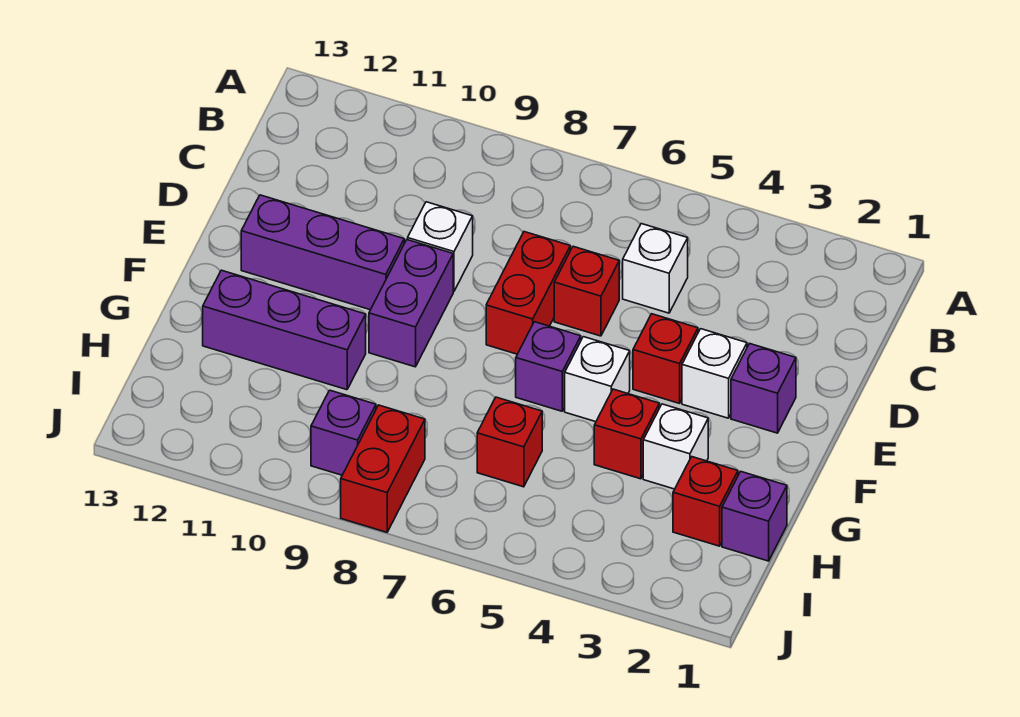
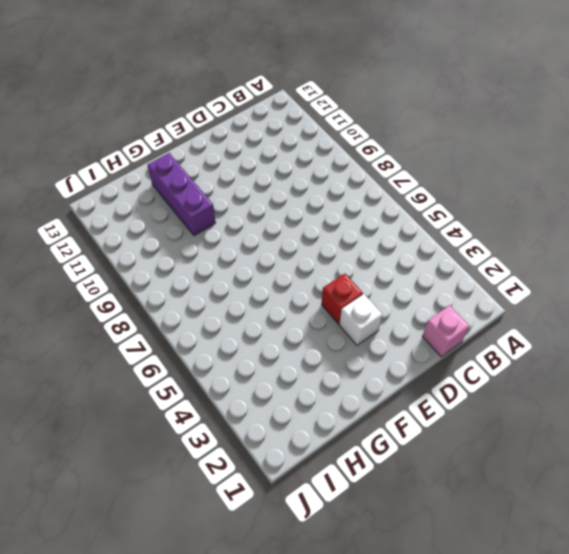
pink 1x1 brick [422,305,469,357] -> none
none -> white 1x1 brick [623,224,688,313]
none -> red 1x1 brick [554,246,619,336]
none -> red 1x2 brick [486,232,570,354]

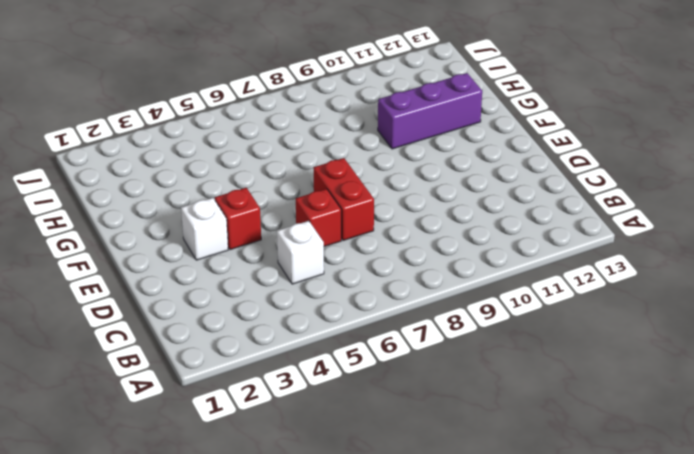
none -> white 1x1 brick [408,202,473,291]
none -> purple 1x1 brick [731,344,796,433]
none -> purple 1x2 brick [369,240,453,367]

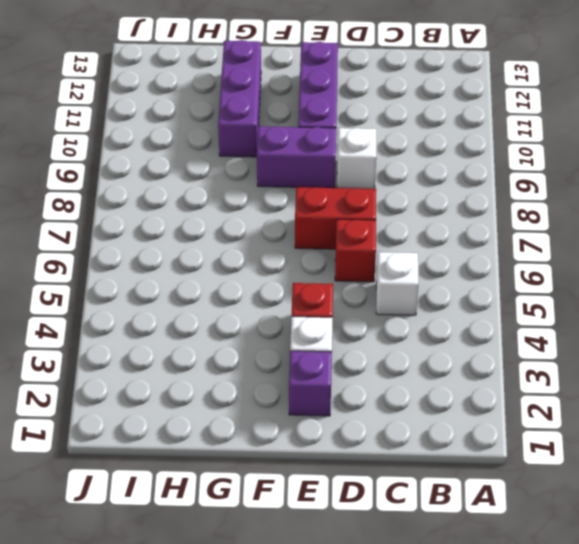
none -> white 1x1 brick [565,337,630,422]
none -> purple 1x1 brick [516,322,581,411]
none -> white 1x1 brick [643,404,708,489]

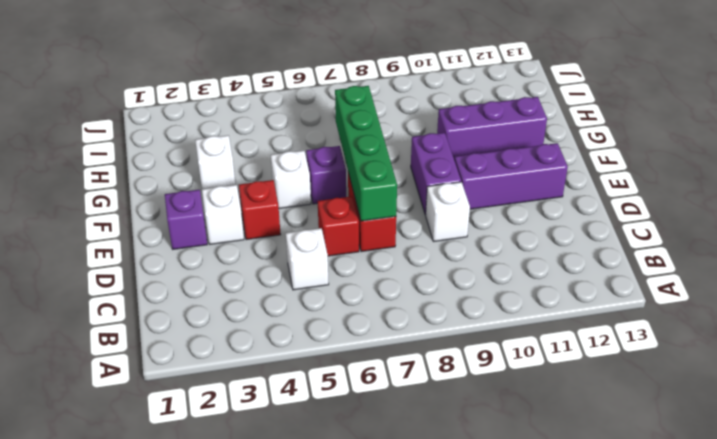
green 1x4 brick [335,86,397,221] -> none
none -> red 1x1 brick [594,389,659,479]
none -> purple 1x1 brick [722,471,787,561]
none -> red 1x1 brick [673,457,738,546]

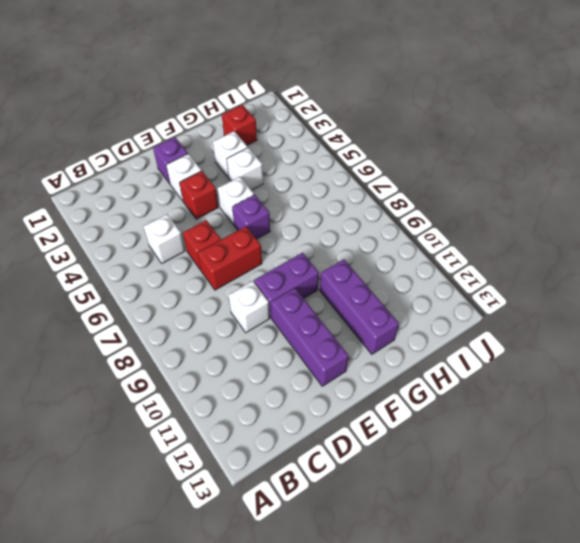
white 1x1 brick [227,148,263,190] -> red 1x1 brick [594,389,659,479]
none -> purple 1x1 brick [722,471,787,561]
none -> red 1x1 brick [477,397,542,487]
none -> red 1x2 brick [341,405,425,532]

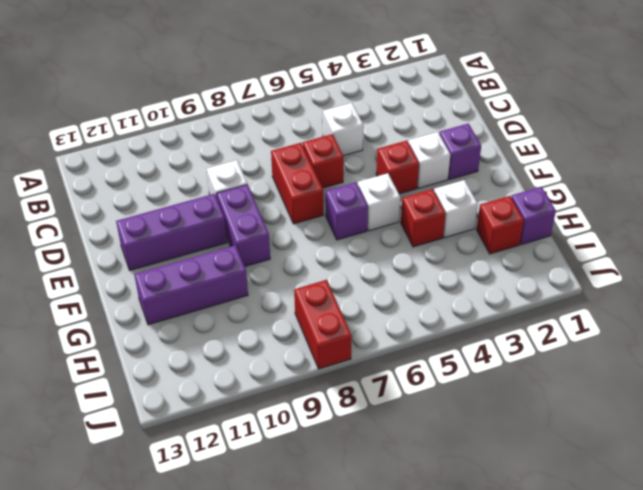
none -> red 1x1 brick [477,397,542,487]
none -> purple 1x1 brick [311,390,376,475]

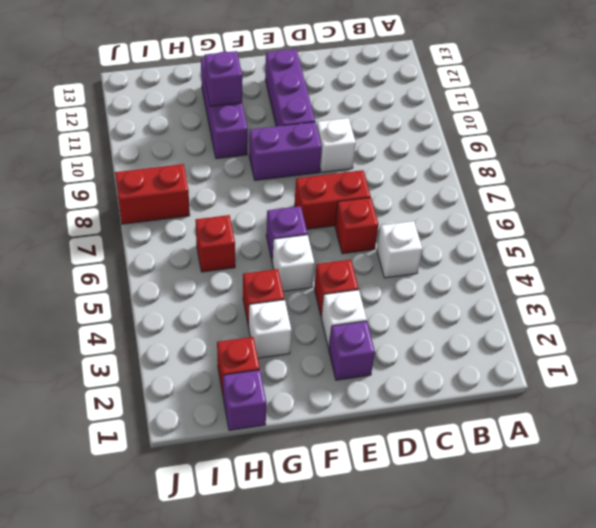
purple 1x1 brick [205,51,242,106] -> purple 1x1 brick moved to [311,390,376,475]

